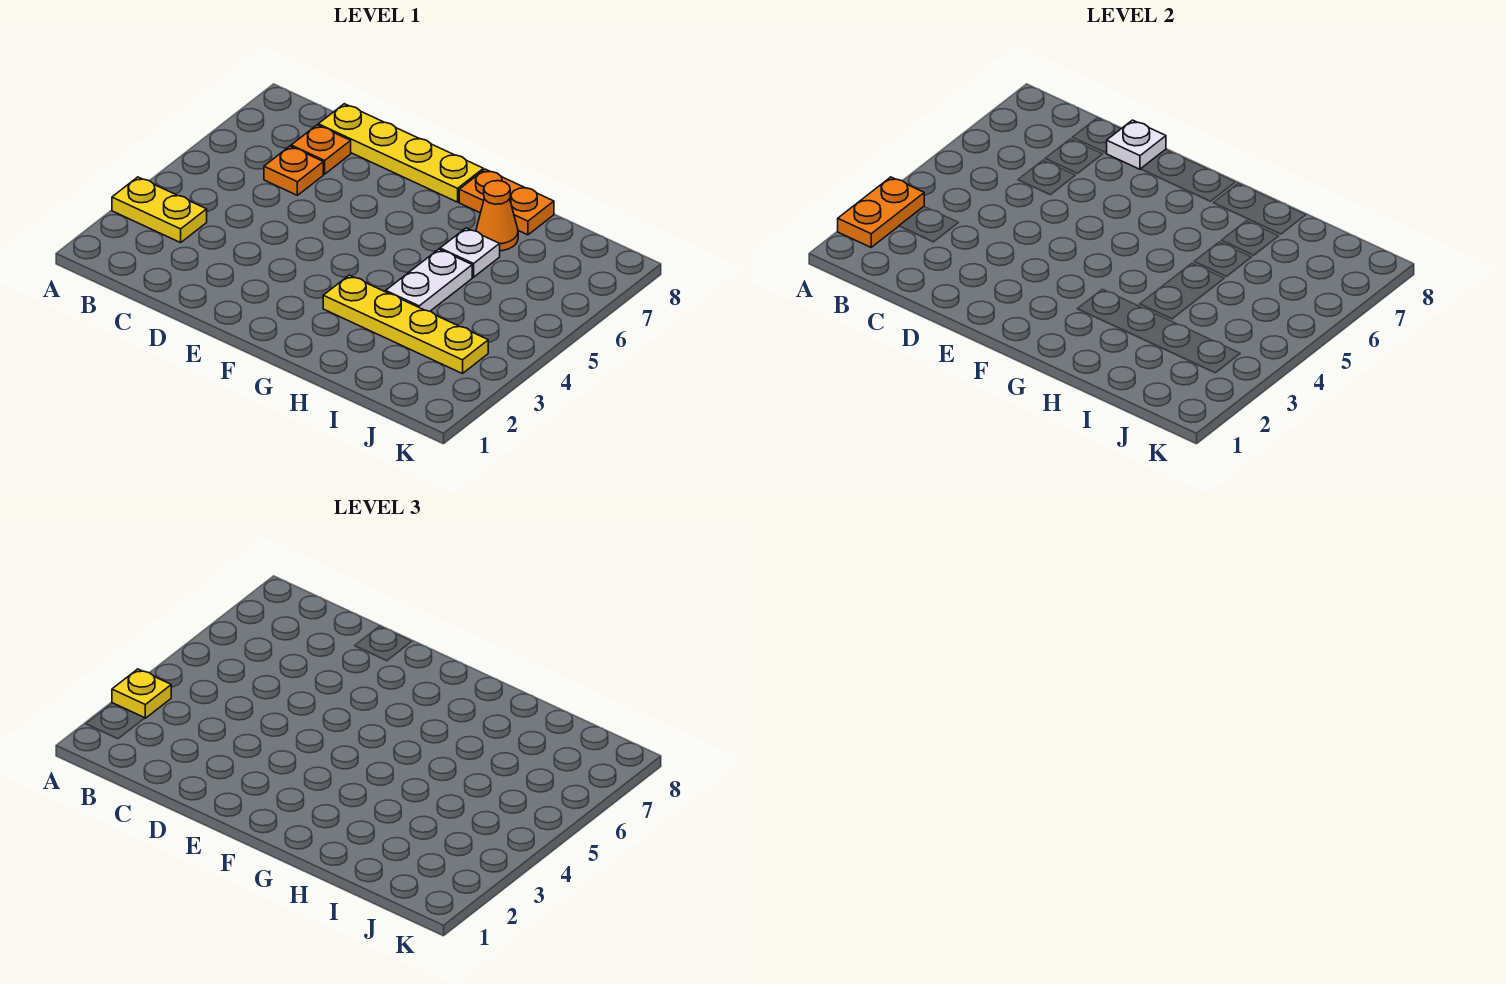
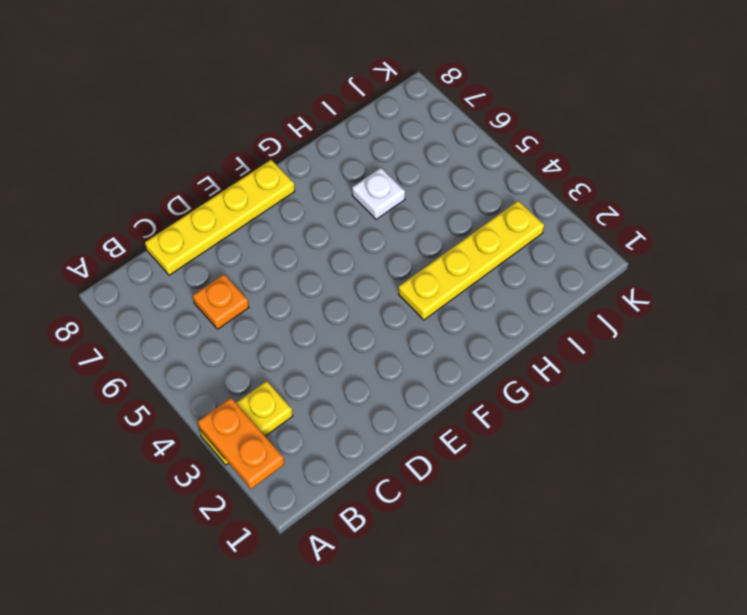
none -> orange 1x1 plate [291,125,351,174]
none -> orange 1x2 plate [459,169,554,235]
none -> white 1x2 plate [386,249,472,311]

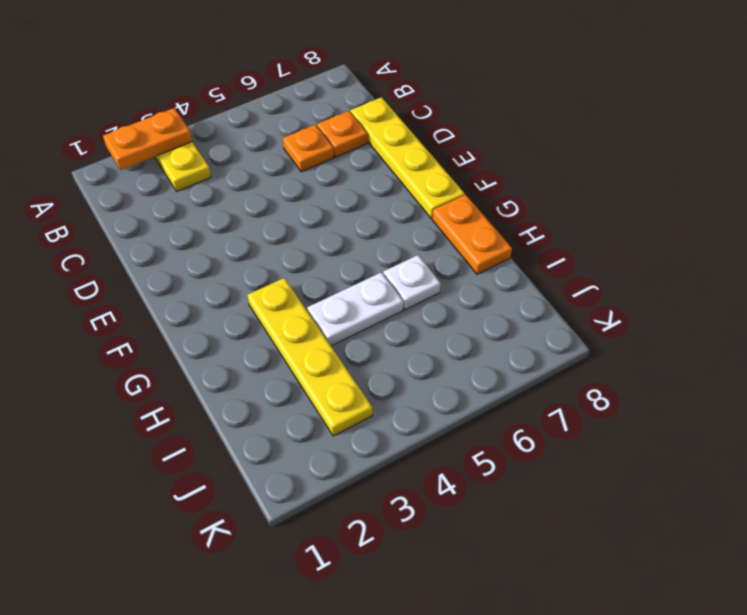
none -> orange 1x1 cone [476,181,518,251]
none -> white 1x1 plate [1107,120,1166,169]
none -> yellow 1x1 plate [112,669,171,718]

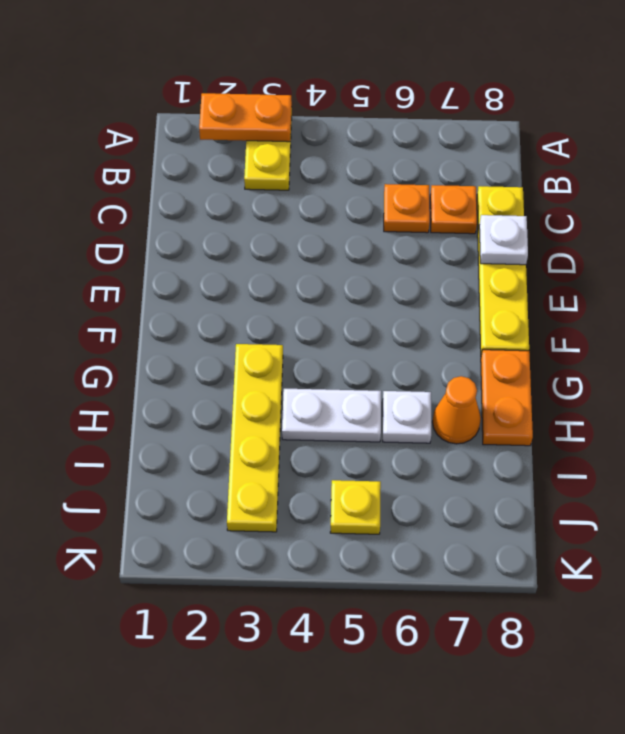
yellow 1x1 plate [330,480,381,534] -> yellow 1x1 plate moved to [112,669,171,718]

